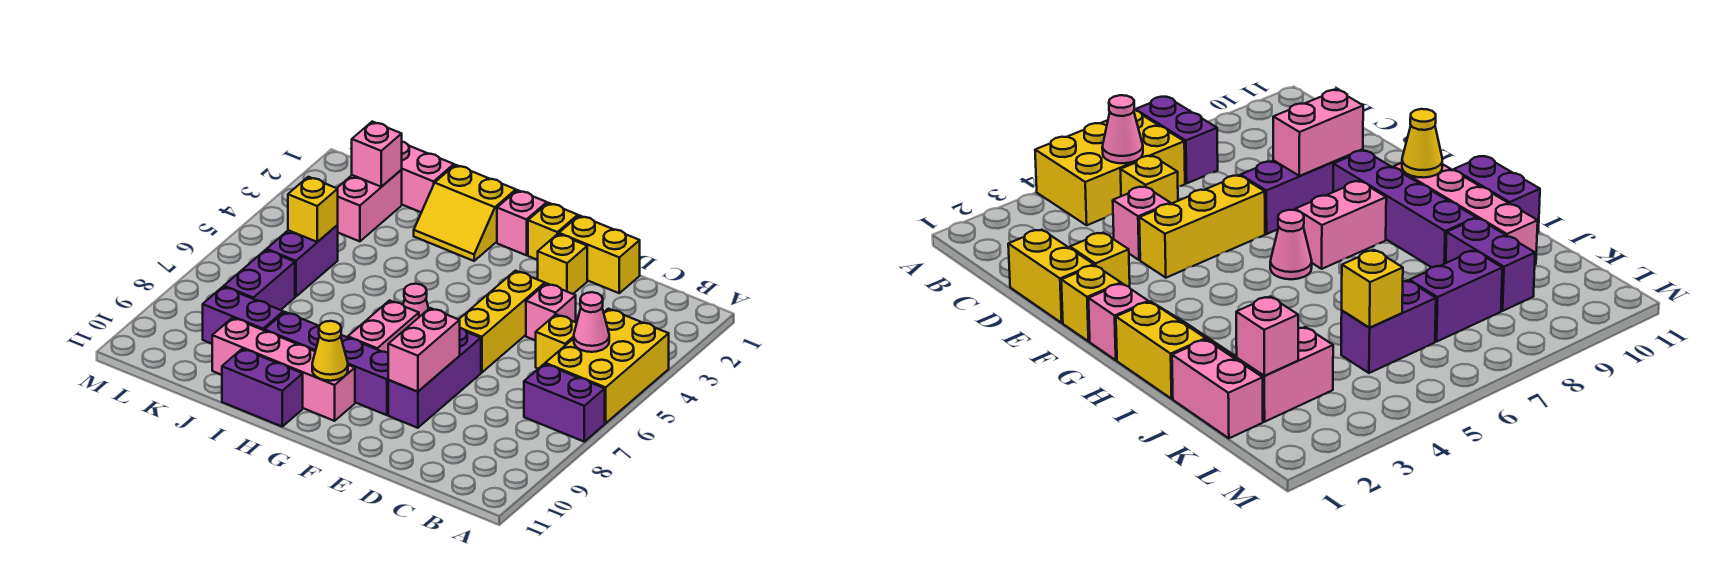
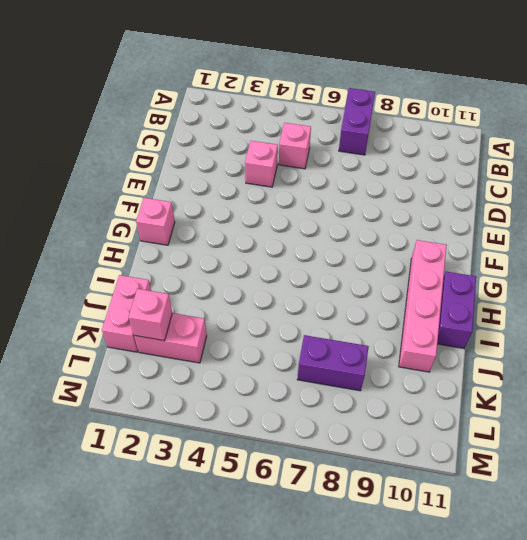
pink 1x1 brick [279,123,311,169] -> yellow 1x1 brick [536,314,577,369]
none -> yellow 2x3 brick [545,309,669,423]
none -> yellow 1x2 brick [559,215,640,293]
none -> yellow 1x1 brick [538,234,587,294]

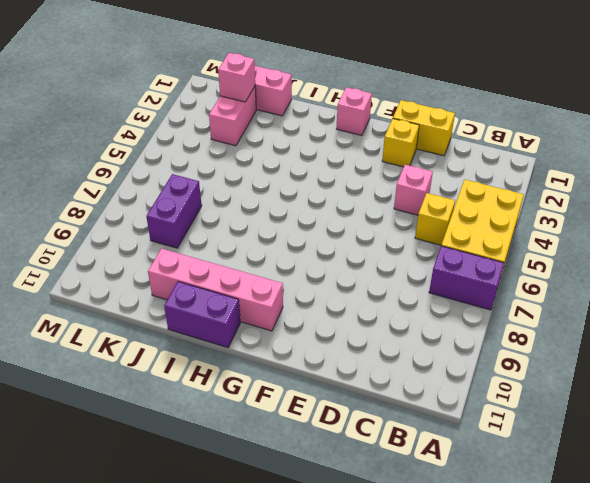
none -> yellow 1x3 brick [459,271,545,373]
none -> purple 1x3 brick [388,328,481,428]
none -> yellow 1x1 brick [528,203,578,260]

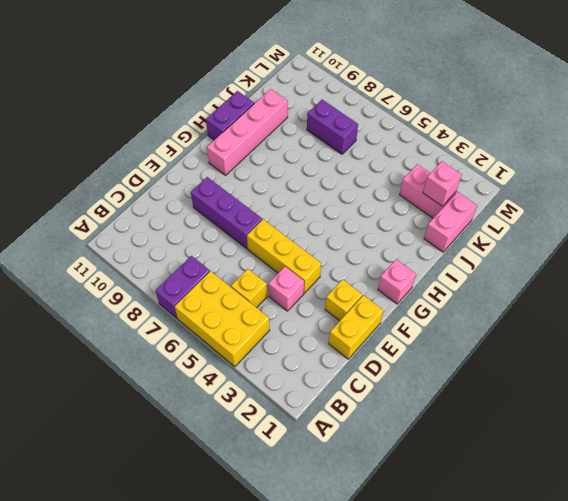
none -> yellow 1x1 brick [528,203,578,260]
none -> purple 1x4 brick [265,312,388,415]
none -> pink 1x1 cone [403,284,429,317]

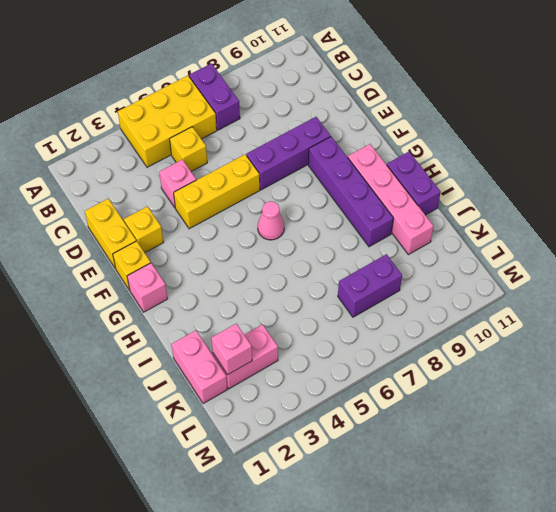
none -> pink 1x2 brick [348,301,419,352]
none -> yellow 2x2 slope [414,165,516,261]
none -> purple 1x2 brick [203,287,283,344]

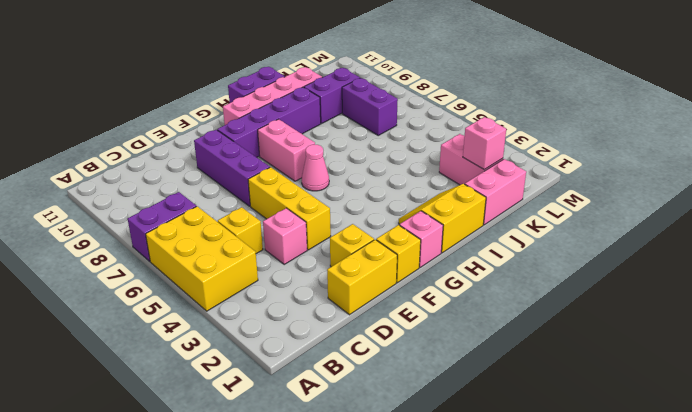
none -> purple 1x2 brick [267,225,338,297]
none -> pink 1x1 cone [574,292,609,352]
none -> pink 1x2 brick [388,308,460,392]

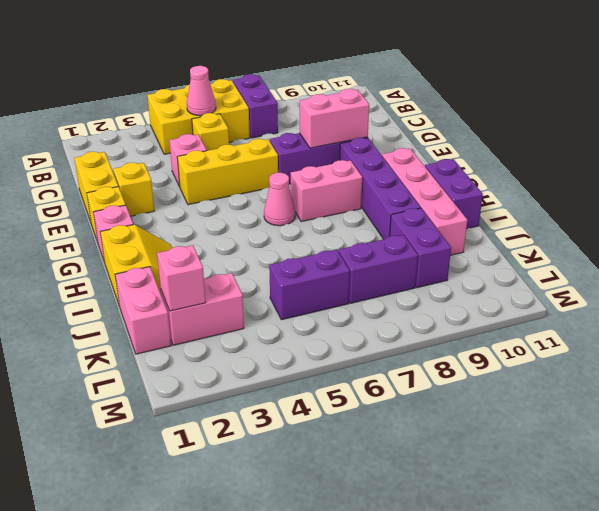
none -> yellow 1x1 cone [312,321,348,381]
none -> yellow 1x1 brick [288,177,338,242]

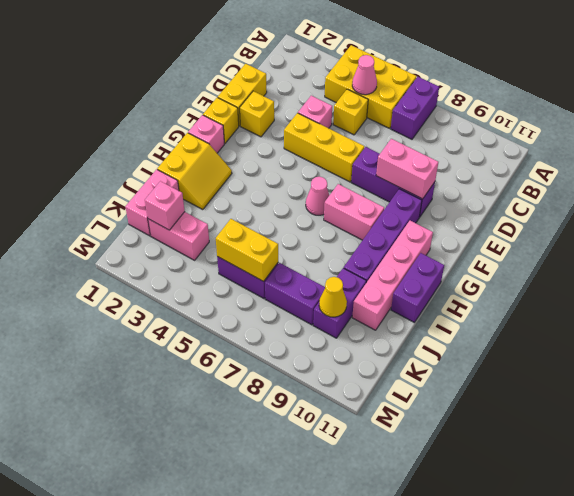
yellow 1x2 brick [216,219,278,281] -> yellow 1x1 brick [288,177,338,242]
yellow 1x1 cone [319,277,347,317] -> yellow 1x1 cone moved to [312,321,348,381]

